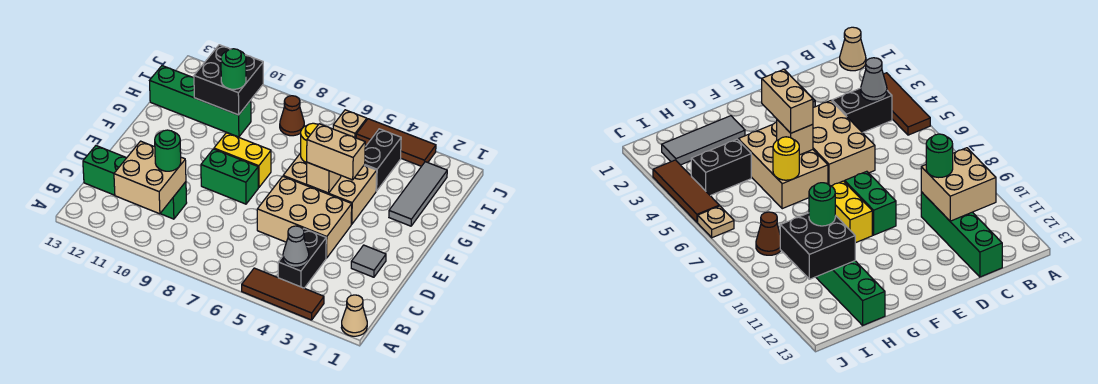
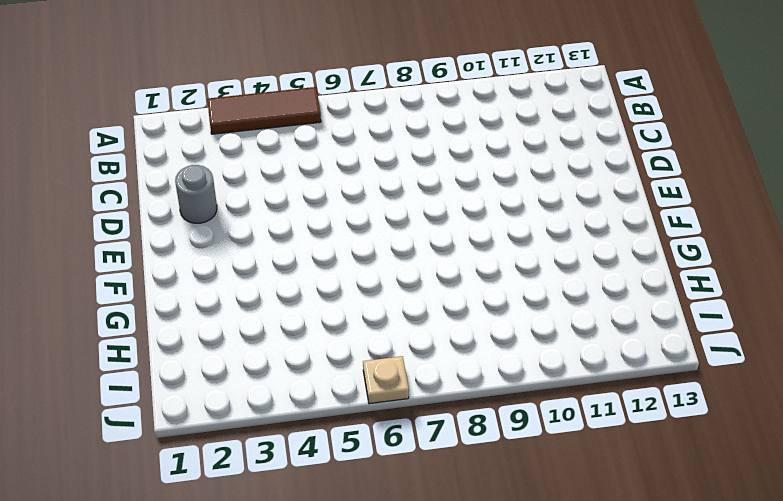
grey 1x1 round brick [175,165,217,223] -> grey 1x1 tile [351,245,386,277]
none -> tan 1x1 cone [341,295,367,336]
none -> black 1x2 brick [278,229,326,288]
none -> green 1x4 brick [83,146,187,219]

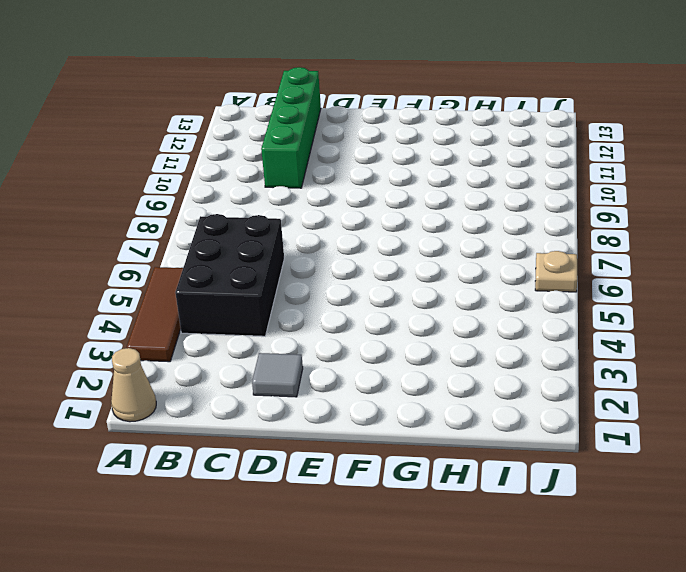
black 2x3 brick [175,214,284,336] -> black 1x2 brick [278,229,326,288]
none -> tan 2x3 brick [257,176,352,258]
none -> green 1x2 brick [201,149,258,204]
none -> tan 2x3 brick [283,153,377,224]

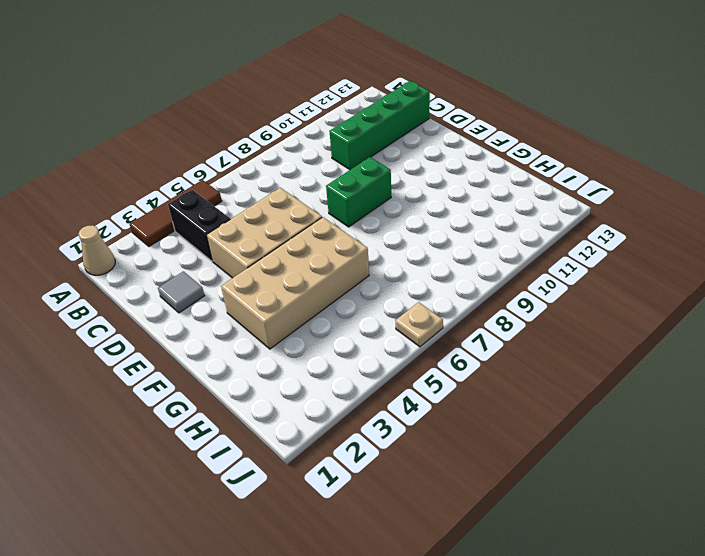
tan 2x4 brick [221,217,369,349] -> tan 2x3 brick [283,153,377,224]
none -> yellow 1x2 brick [214,133,271,188]
none -> grey 1x3 tile [389,162,447,226]
none -> black 1x2 brick [364,129,401,191]

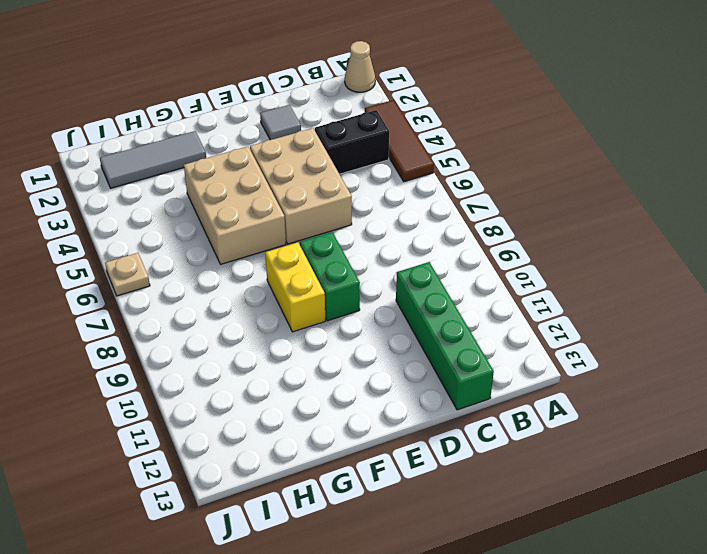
none -> black 1x2 brick [364,129,401,191]
none -> green 1x4 brick [150,66,251,137]
none -> brown 1x1 cone [280,96,304,136]

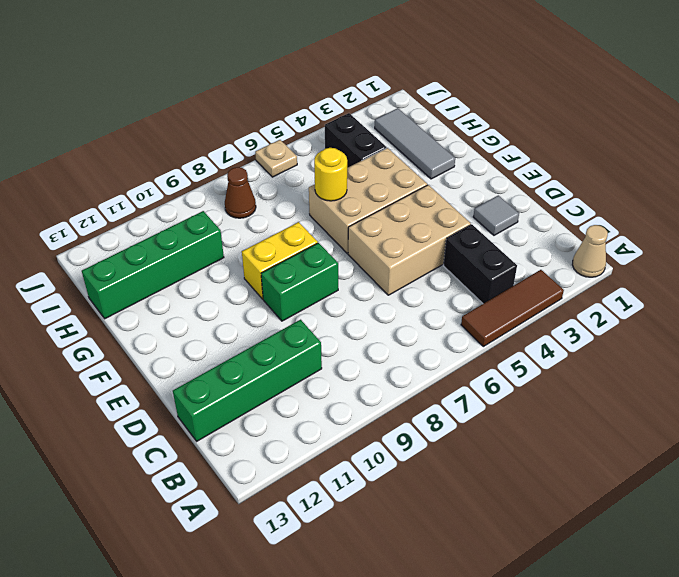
none -> brown 1x3 tile [356,119,436,166]
none -> grey 1x1 cone [283,226,309,267]
none -> tan 2x2 brick [114,141,186,214]

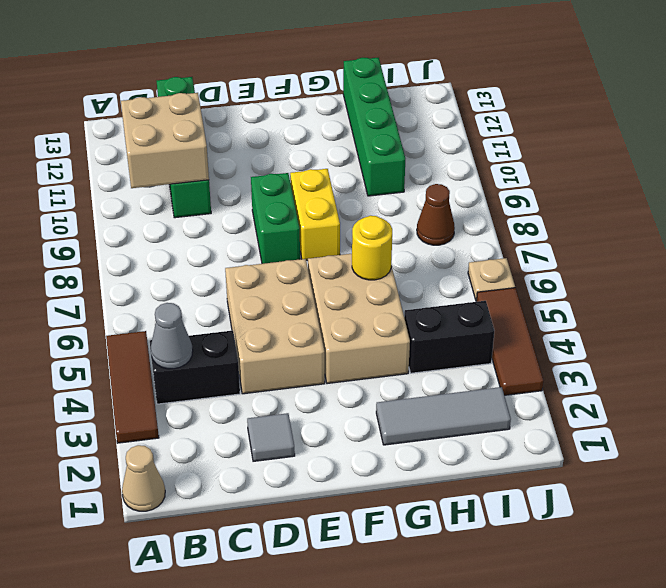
none -> tan 1x1 brick [307,162,341,193]
none -> black 2x2 brick [194,45,263,115]
none -> green 1x1 round brick [155,130,181,171]

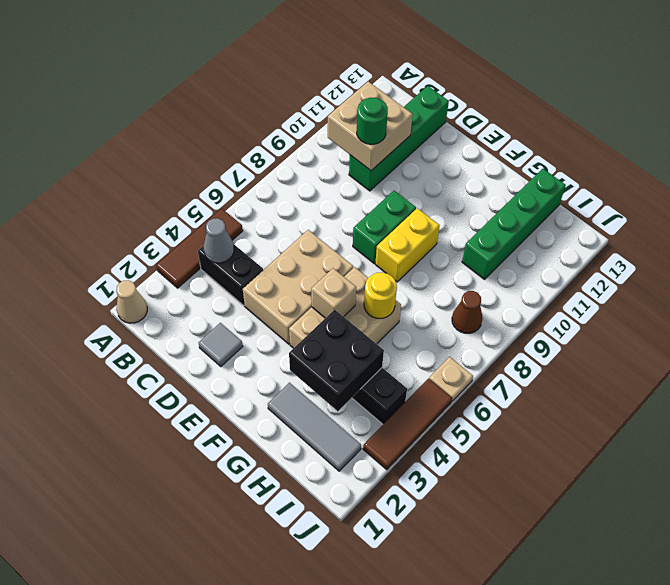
black 2x2 brick [289,310,384,411] -> black 2x2 brick moved to [194,45,263,115]
none -> tan 1x2 brick [307,124,365,180]
none -> green 1x1 round brick [221,49,246,89]

